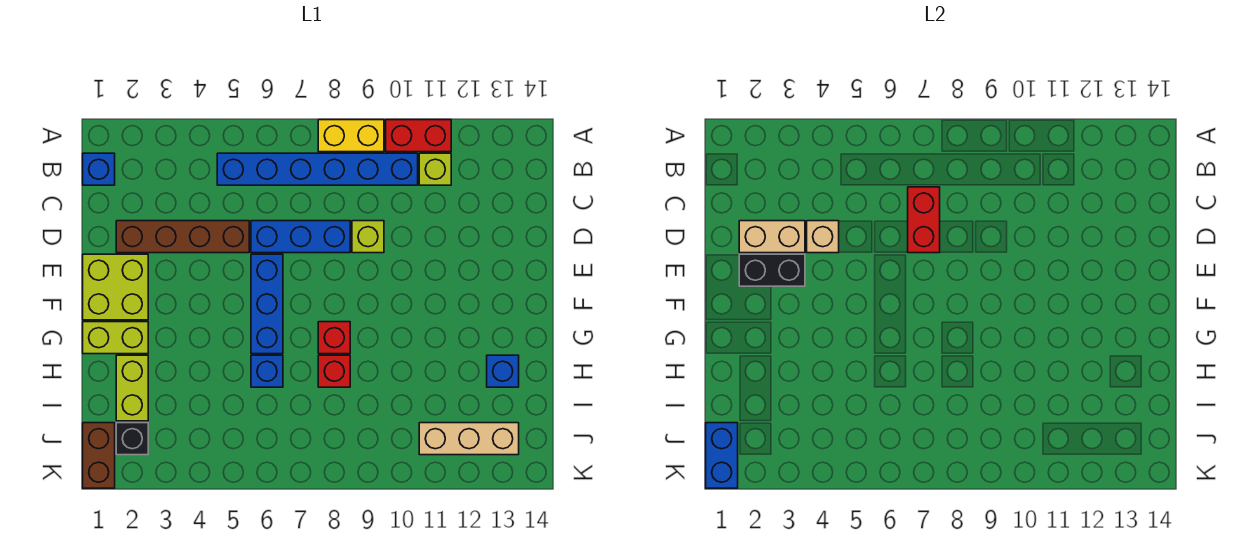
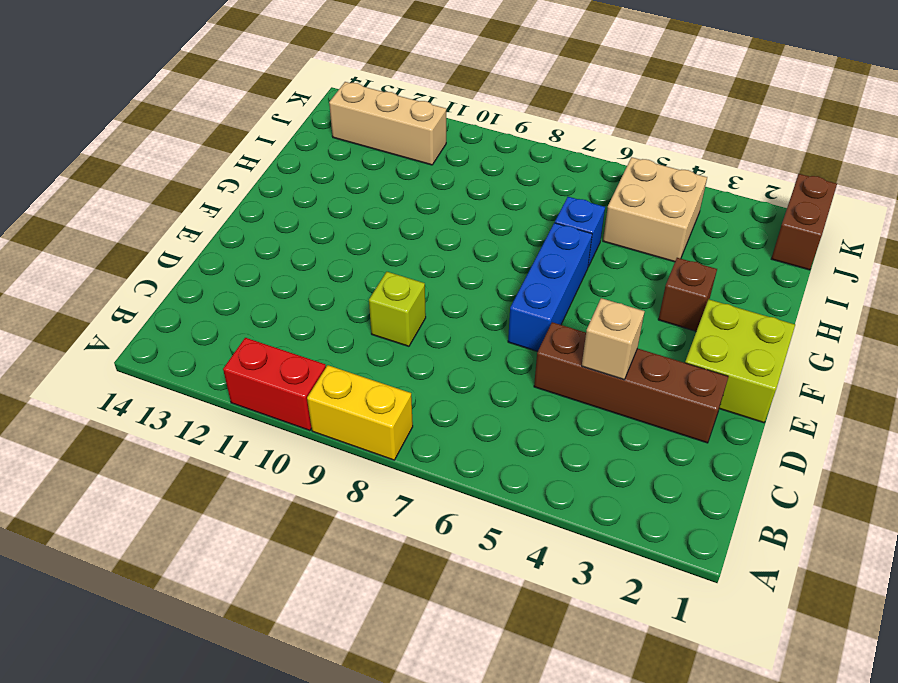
brown 1x1 brick [658,258,717,331] -> none
tan 2x2 brick [603,157,707,262] -> none
none -> blue 1x1 brick [83,153,115,185]
none -> blue 1x6 brick [217,153,418,185]
none -> lime 1x1 brick [419,153,451,185]

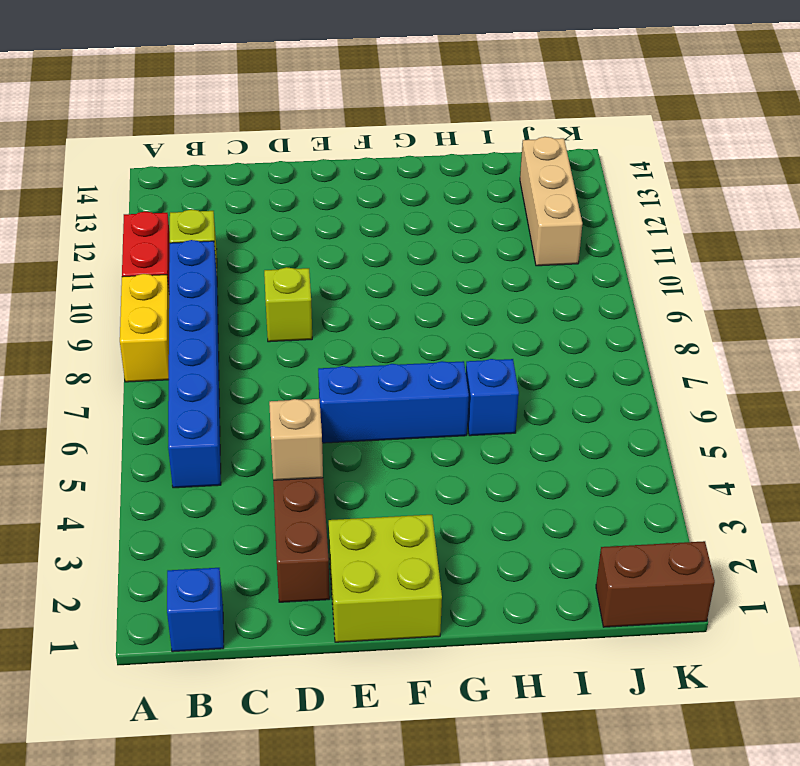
none -> blue 1x3 brick [251,221,350,253]
none -> lime 1x2 brick [83,322,148,354]
none -> red 1x1 brick [318,322,350,354]

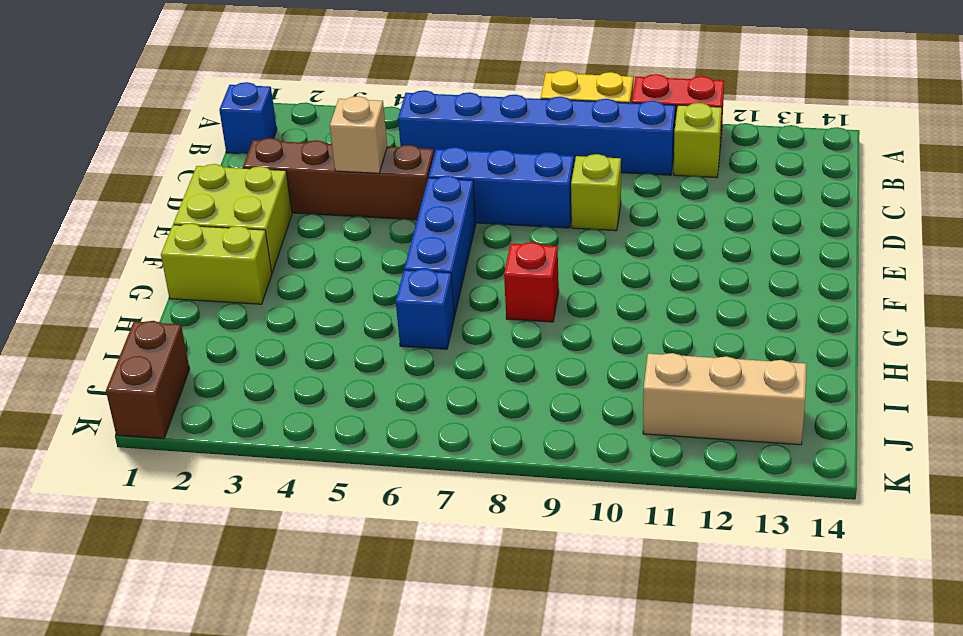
none -> lime 1x2 brick [116,355,148,421]
none -> red 1x1 brick [318,355,350,387]
none -> blue 1x1 brick [487,355,519,387]

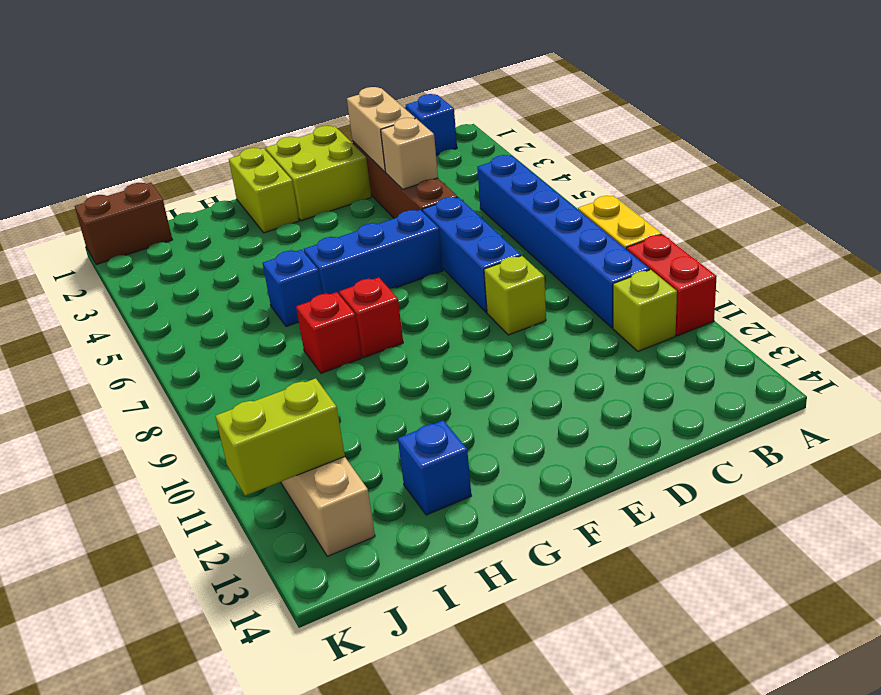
lime 1x2 brick [215,378,345,496] -> lime 1x2 brick moved to [116,355,148,421]
none -> black 1x1 brick [116,423,148,455]
none -> red 1x2 brick [908,187,940,253]
none -> black 1x2 brick [739,254,805,286]

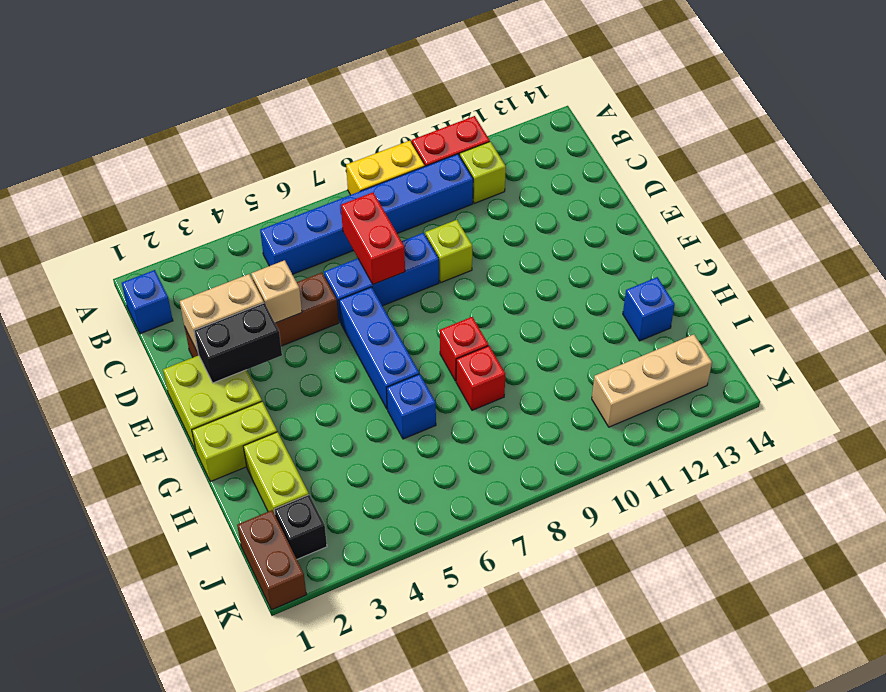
none -> blue 1x2 brick [706,423,738,488]

